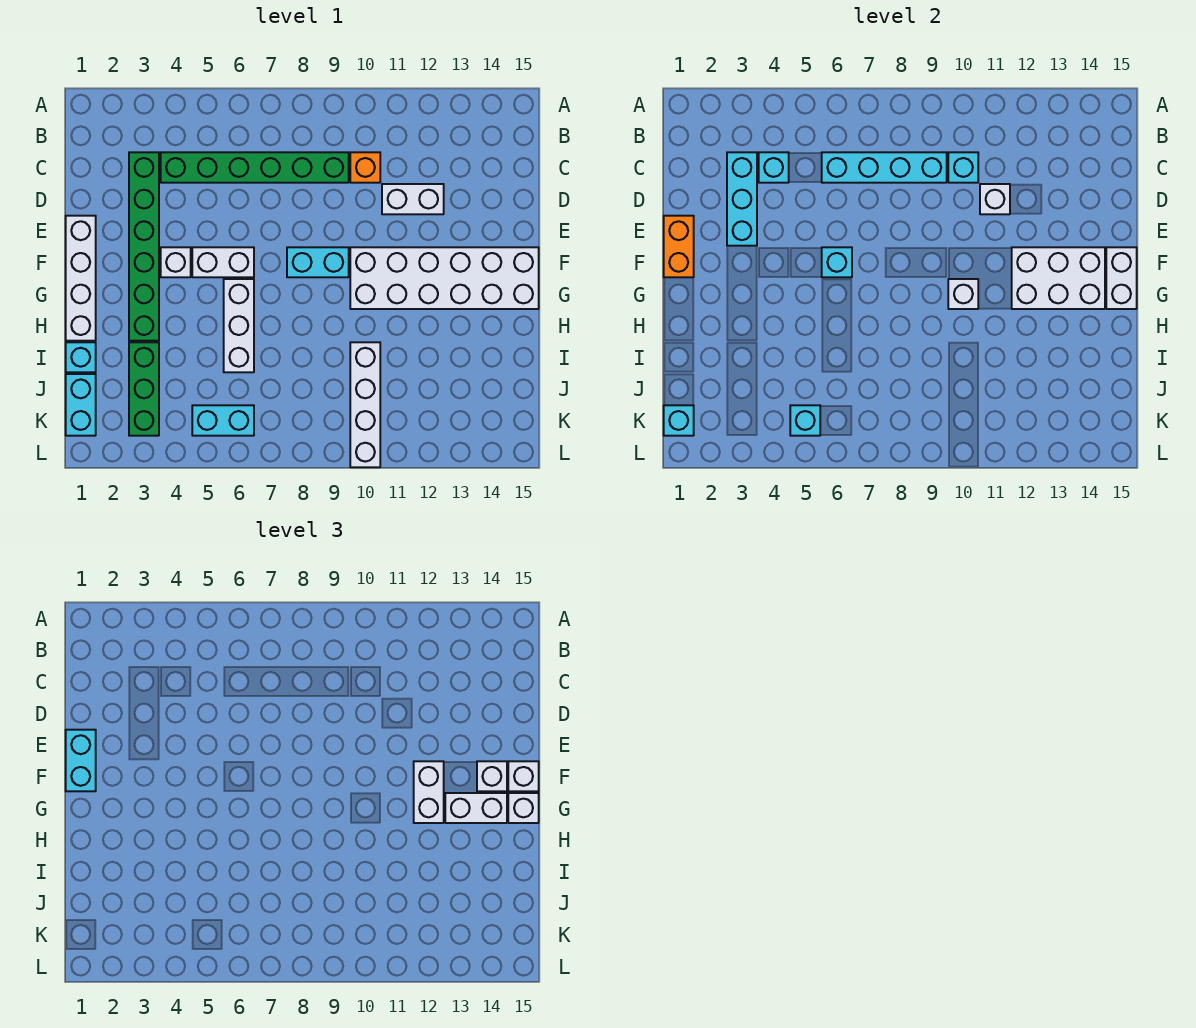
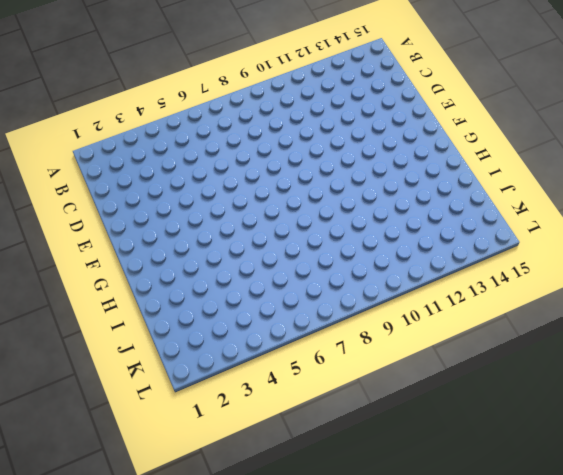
none -> green 1x6 brick [129,152,159,341]
none -> green 1x6 brick [161,152,349,183]
none -> orange 1x1 brick [350,152,380,183]
none -> white 1x2 brick [382,184,444,214]

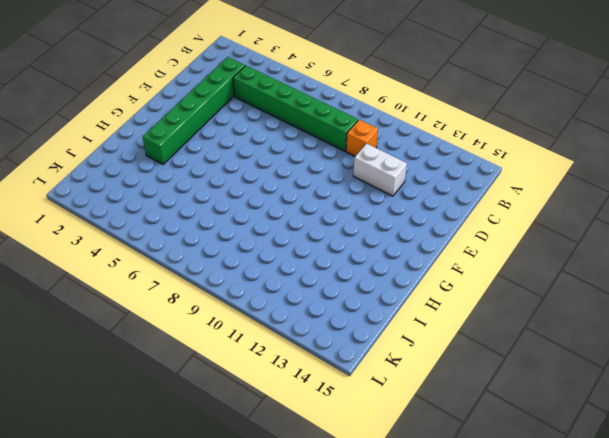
none -> white 1x4 brick [66,216,96,341]
none -> white 1x1 brick [161,247,191,277]
none -> white 1x2 brick [192,247,254,277]
none -> cyan 1x2 brick [287,247,349,277]

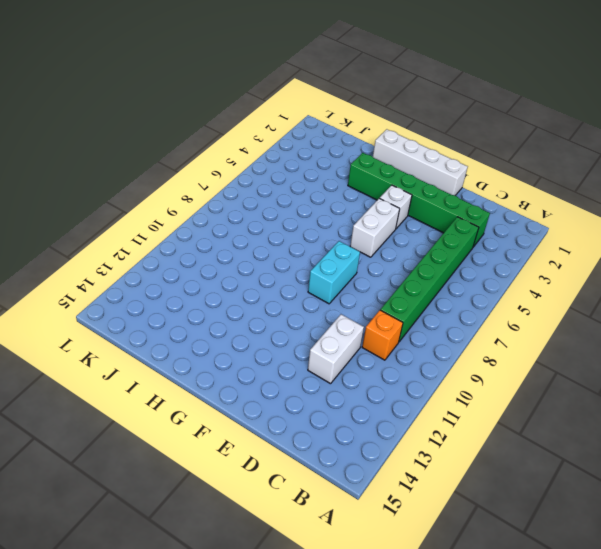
none -> white 2x6 brick [350,247,539,309]
none -> white 1x3 brick [224,279,254,372]
none -> cyan 1x1 brick [66,342,96,372]
none -> green 1x3 brick [129,342,159,436]

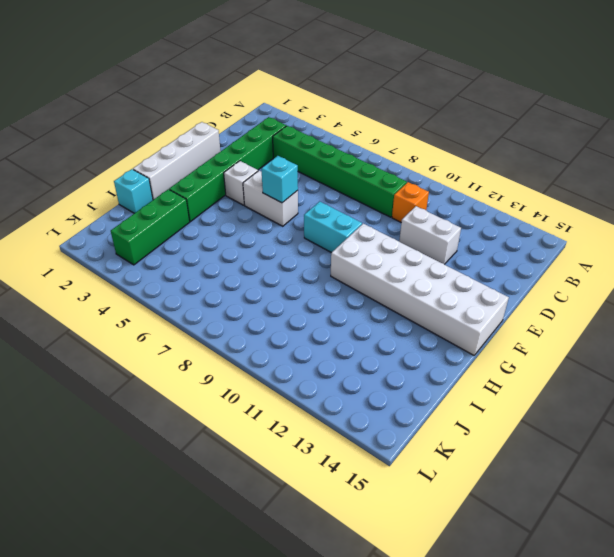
none -> white 1x3 brick [224,279,254,372]
none -> white 1x4 brick [350,342,380,467]
none -> cyan 1x2 brick [66,374,96,436]
none -> cyan 1x2 brick [192,405,254,436]

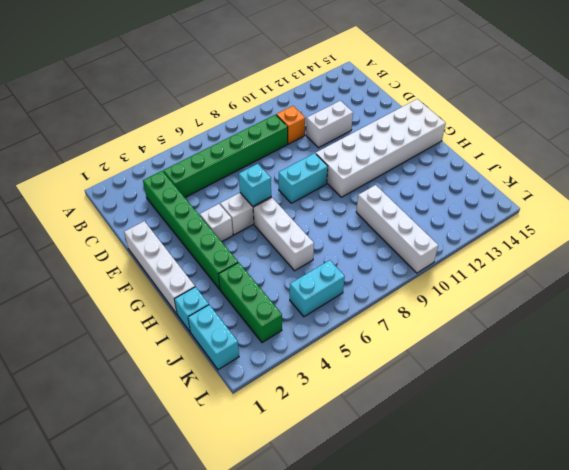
none -> cyan 1x3 brick [727,152,757,246]
none -> cyan 1x1 brick [759,152,789,183]
none -> cyan 1x4 brick [822,152,947,183]
none -> cyan 1x1 brick [948,152,978,183]

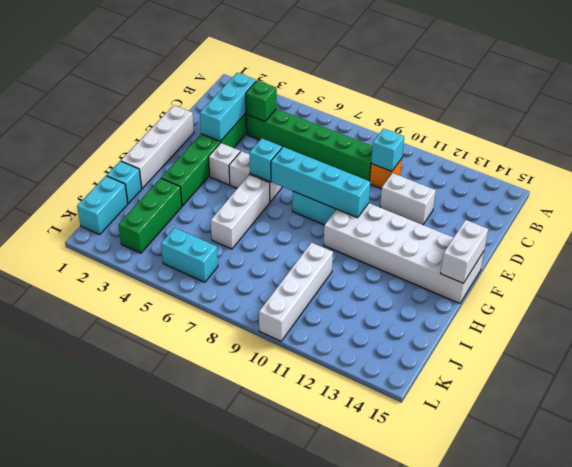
green 1x1 brick [246,80,277,121] -> cyan 1x1 brick [759,152,789,183]
cyan 1x4 brick [271,147,370,218] -> cyan 1x4 brick moved to [822,152,947,183]
none -> white 1x1 brick [980,184,1010,214]
none -> orange 1x2 brick [664,216,694,277]
none -> white 2x3 brick [1012,247,1105,309]
none -> white 1x1 brick [948,279,978,309]

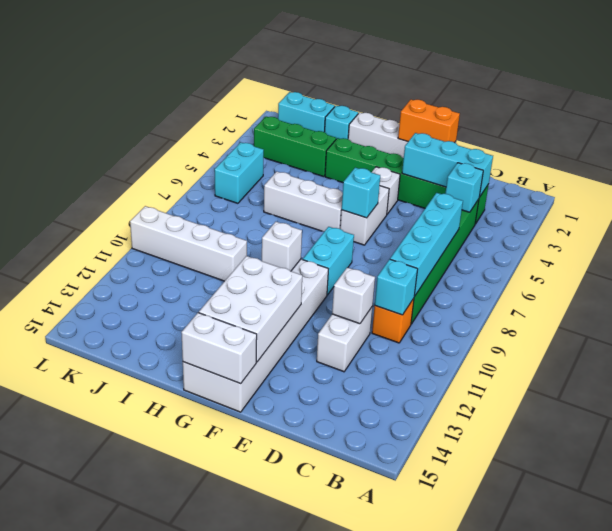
none -> cyan 1x1 brick [664,405,694,436]
none -> cyan 1x1 brick [790,405,820,436]
none -> cyan 1x2 brick [66,730,96,791]
none -> white 1x2 brick [414,761,444,823]

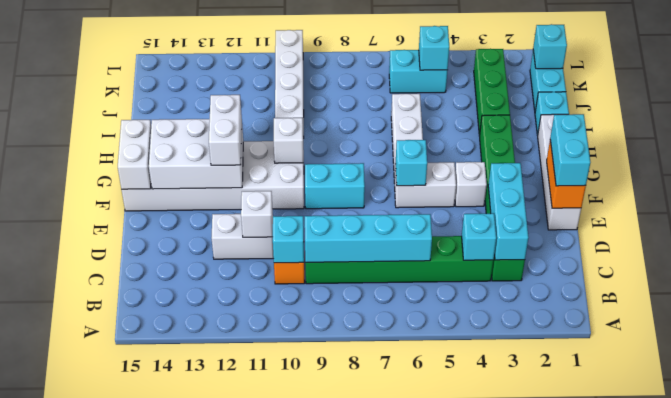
none -> white 1x1 brick [477,761,507,791]
none -> white 1x1 brick [508,761,539,791]
none -> white 1x2 brick [445,793,507,823]
none -> white 1x1 brick [508,793,539,823]

